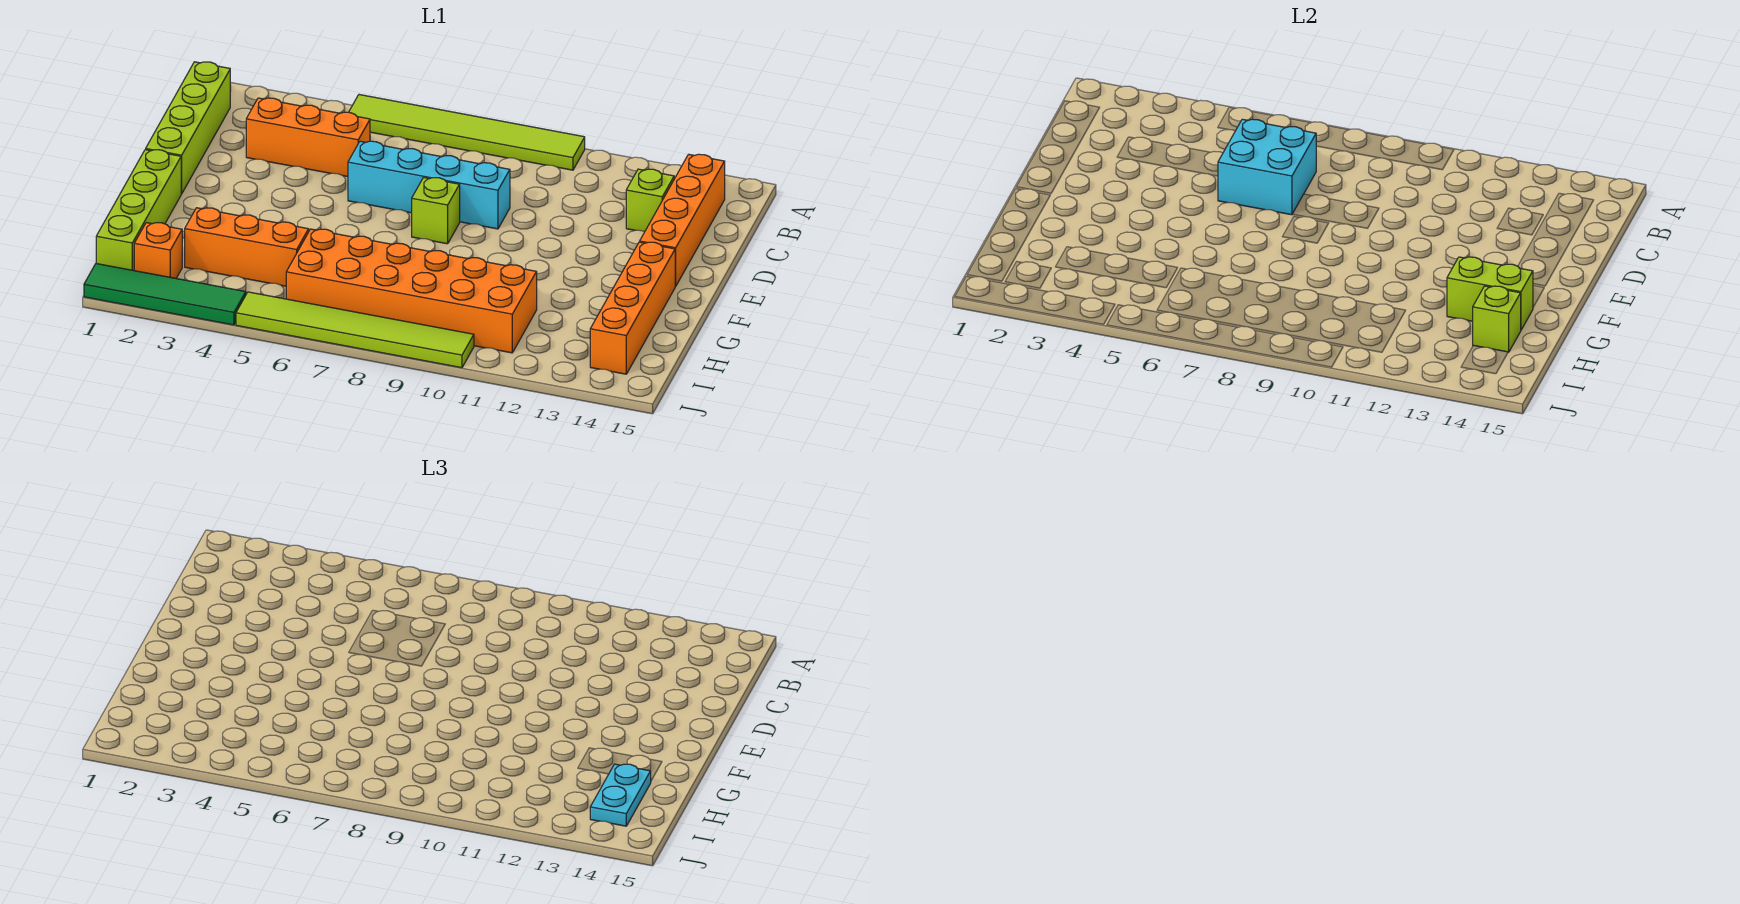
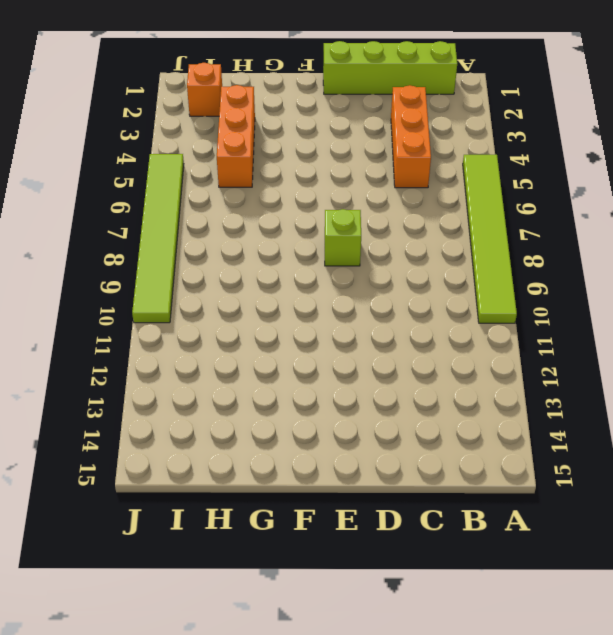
none -> orange 1x4 brick [640,154,725,286]
none -> lime 1x1 brick [626,169,674,232]
none -> cyan 1x4 brick [348,141,510,229]

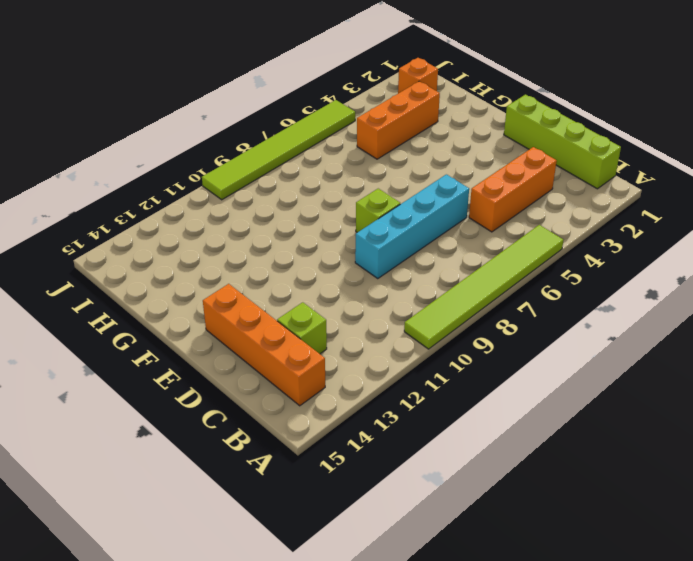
none -> lime 1x4 brick [96,150,181,271]
none -> orange 1x4 brick [590,242,675,374]
none -> orange 2x6 brick [286,229,537,353]

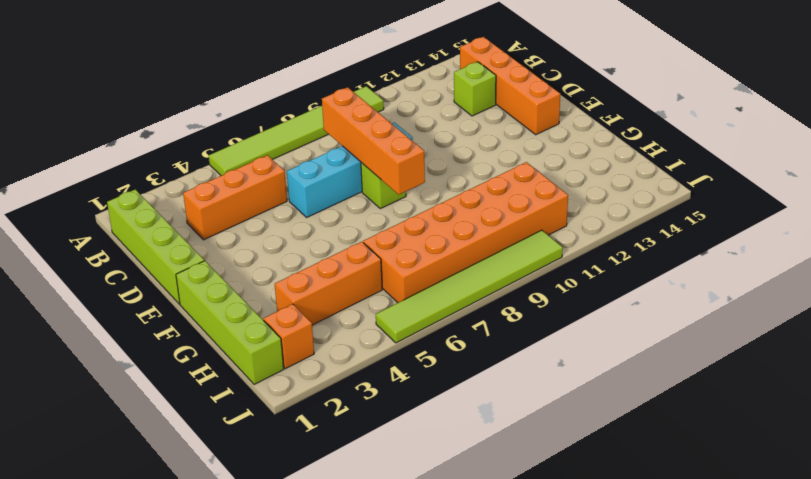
orange 1x4 brick [322,87,425,194] -> orange 1x4 brick moved to [590,242,675,374]
none -> green 1x4 tile [84,264,246,325]
none -> cyan 2x2 brick [1218,119,1316,215]
none -> lime 1x2 brick [1447,257,1533,330]

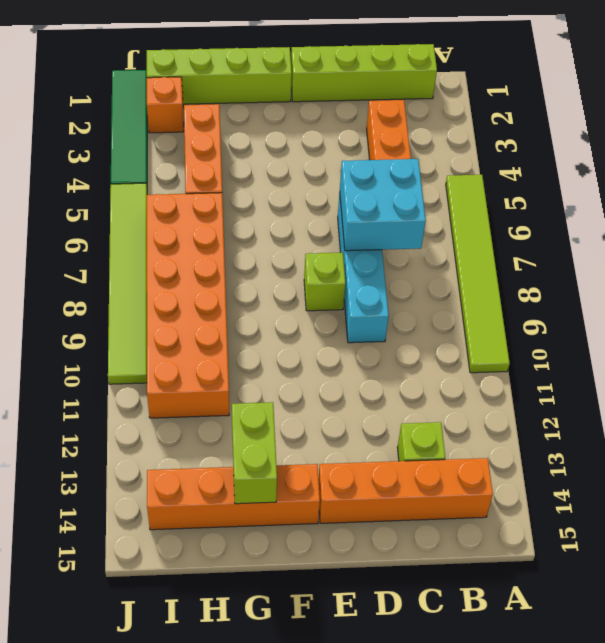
none -> lime 1x1 brick [1473,286,1521,352]
none -> cyan 1x2 plate [590,764,651,826]

